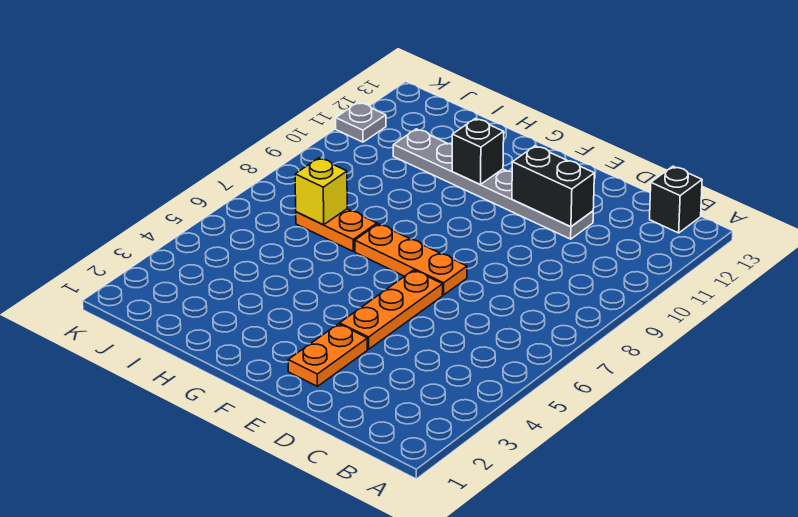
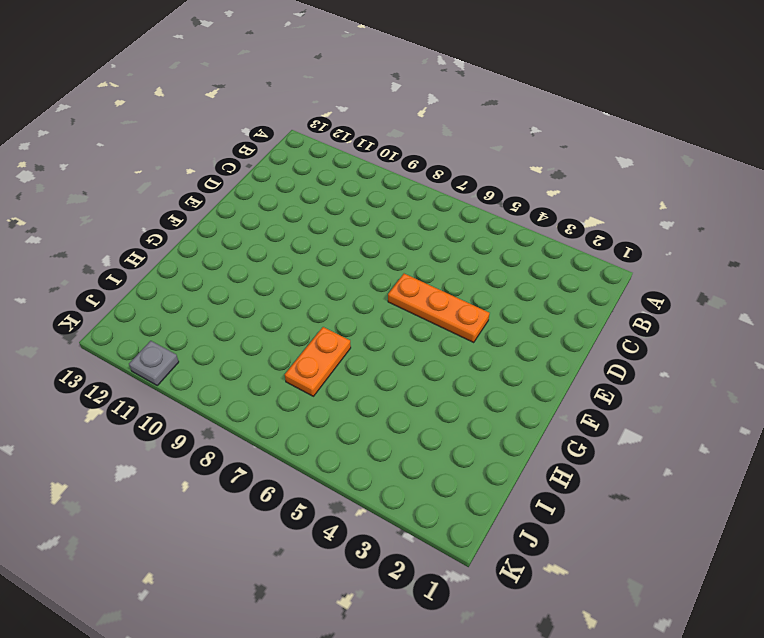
none -> black 1x1 brick [650,166,702,233]
none -> grey 1x6 plate [393,129,593,239]

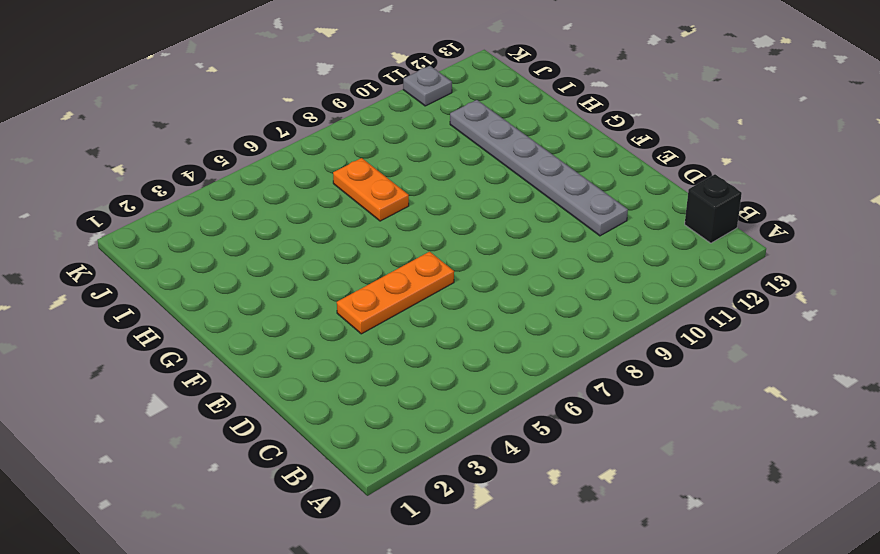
none -> orange 1x2 plate [288,324,367,386]
none -> orange 1x3 plate [355,224,467,295]

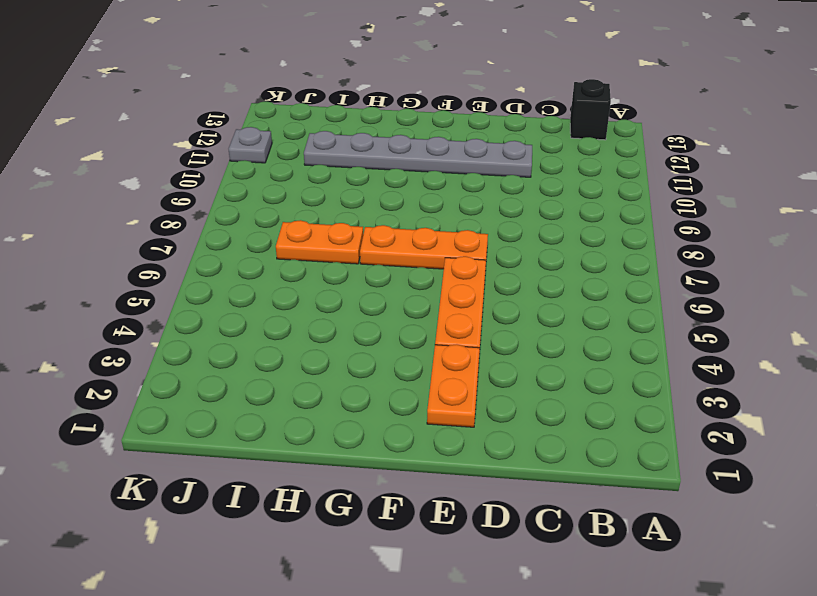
none -> black 1x2 brick [512,146,594,227]
none -> black 1x1 brick [452,118,504,184]

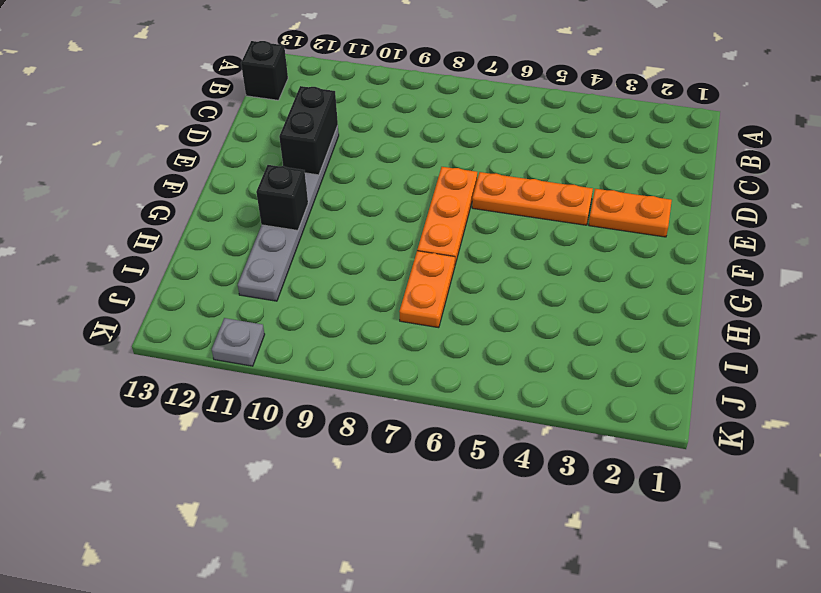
none -> yellow 1x1 brick [295,158,347,225]

